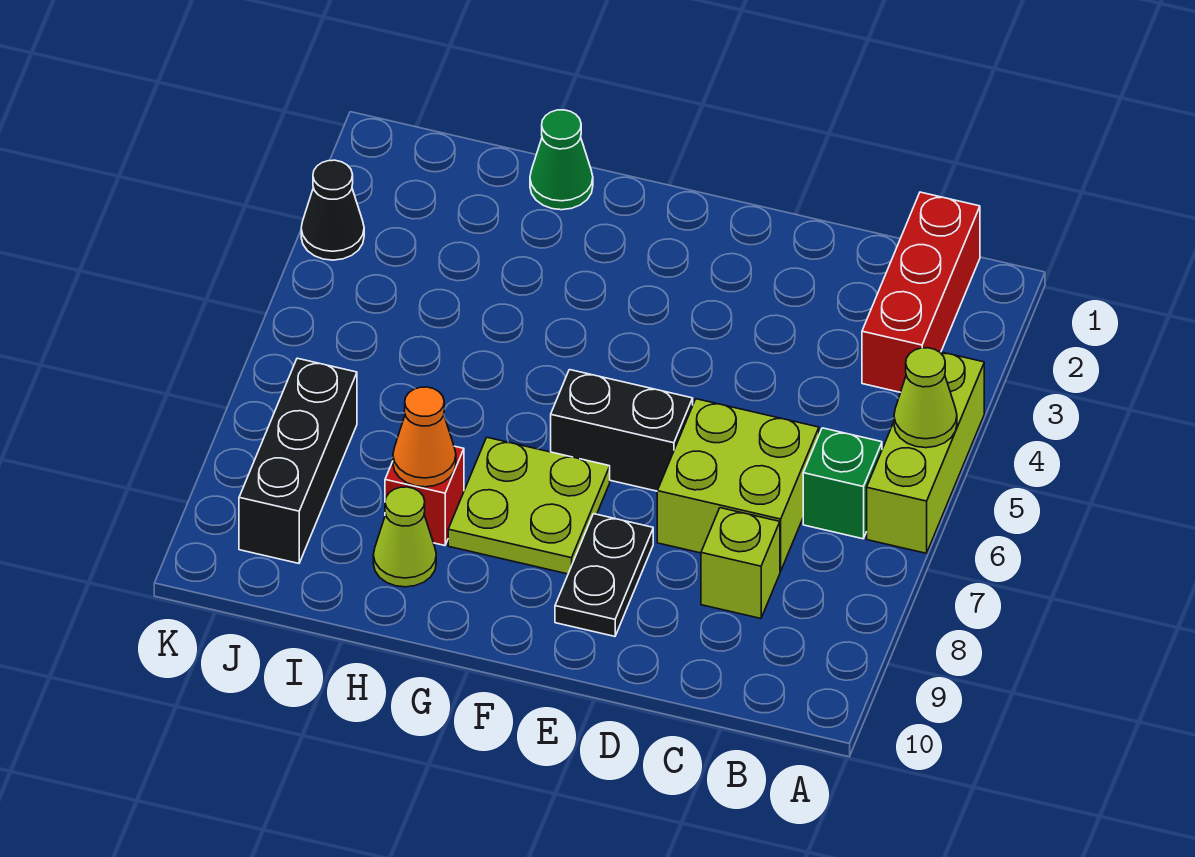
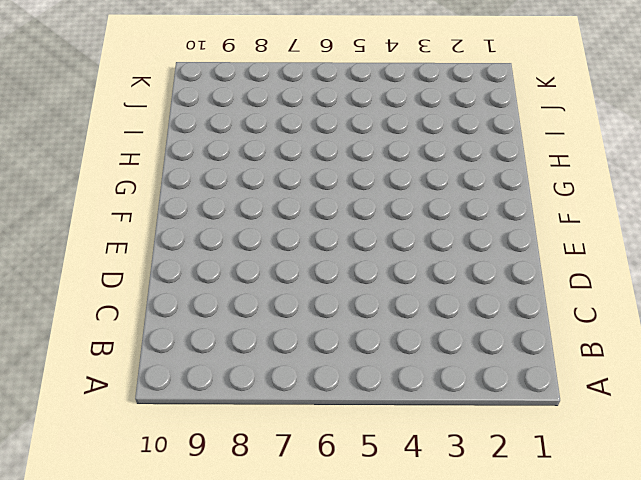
none -> lime 1x3 brick [867,352,984,553]
none -> red 1x3 brick [862,192,980,392]
none -> green 1x1 brick [803,428,882,539]

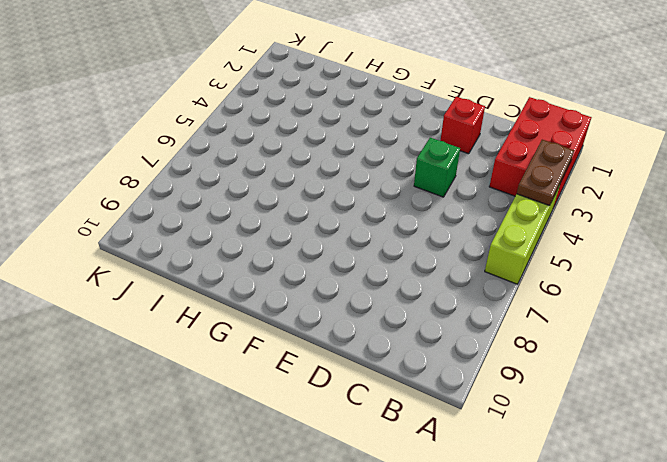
red 2x3 brick [489,97,592,208] -> red 1x3 brick [862,192,980,392]
brown 1x2 plate [517,140,574,206] -> none
red 1x1 brick [440,97,485,154] -> red 1x1 brick moved to [385,446,464,546]
green 1x1 brick [414,138,460,197] -> green 1x1 brick moved to [803,428,882,539]
none -> lime 2x2 brick [657,399,819,571]
none -> lime 1x1 brick [701,508,780,618]
none -> black 1x2 brick [551,370,693,491]

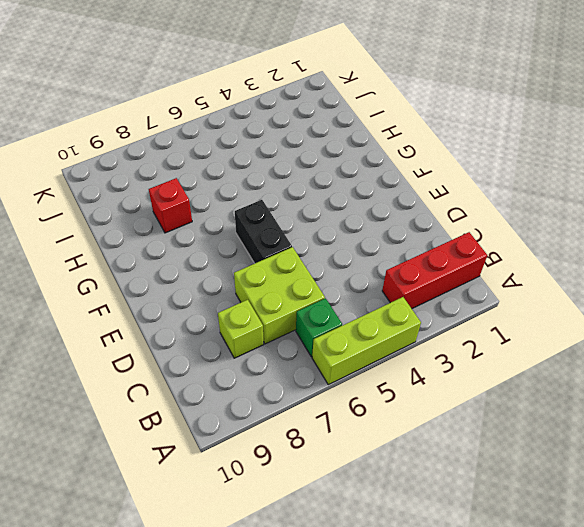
none -> black 1x2 plate [555,514,653,636]
none -> lime 2x2 plate [448,437,610,574]
none -> green 1x1 cone [530,110,593,210]

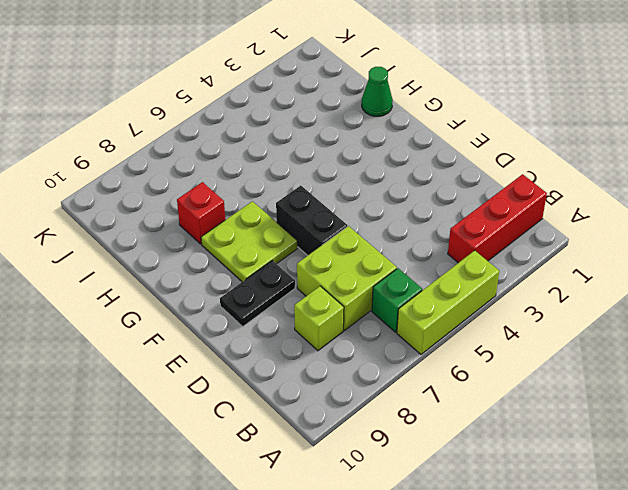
none -> lime 1x1 cone [373,487,436,587]
none -> black 1x3 brick [239,358,357,563]
none -> black 1x1 cone [301,160,364,260]

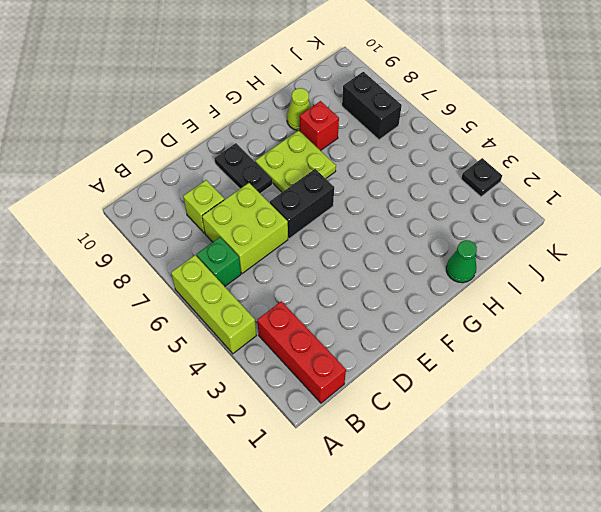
black 1x2 brick [342,72,402,140] -> black 1x3 brick [239,358,357,563]
black 1x1 plate [461,158,502,197] -> black 1x1 cone [301,160,364,260]
none -> lime 1x1 cone [894,348,957,448]
none -> orange 1x1 cone [393,387,456,487]

